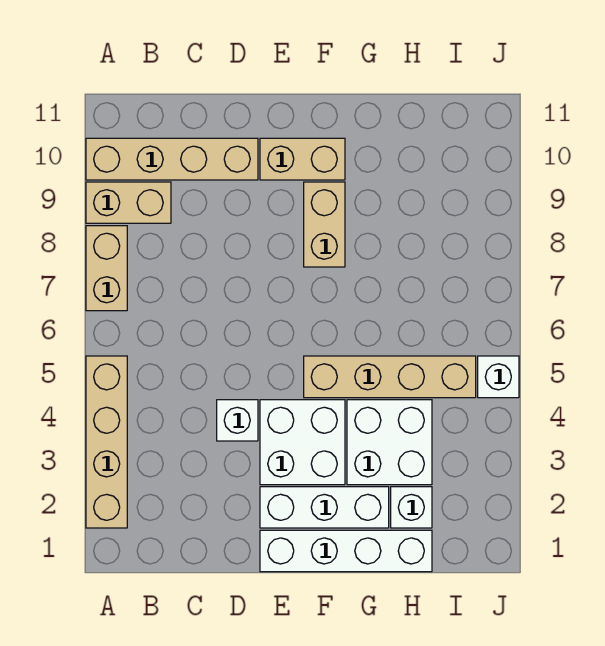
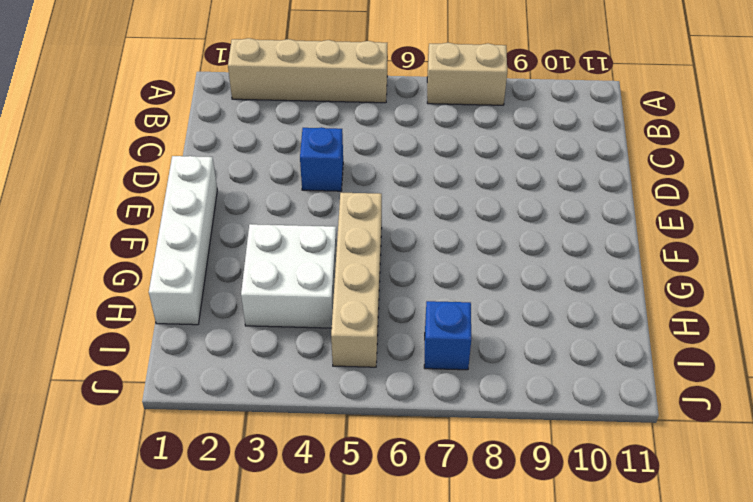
blue 1x1 brick [300,127,343,191] -> white 1x1 brick [217,400,258,441]
blue 1x1 brick [424,301,471,370] -> none
none -> tan 1x2 brick [86,182,171,223]
none -> tan 1x4 brick [86,138,258,180]
none -> white 1x3 brick [260,487,389,528]

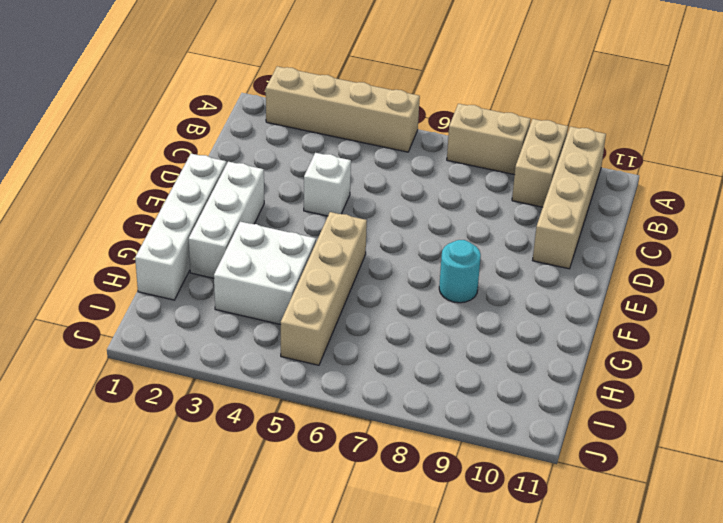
cyan 1x1 round brick [439,240,481,303] -> tan 1x2 brick [304,182,345,267]
none -> white 2x2 brick [260,400,345,485]
none -> tan 1x2 brick [260,138,345,180]
none -> white 1x1 brick [391,487,432,528]

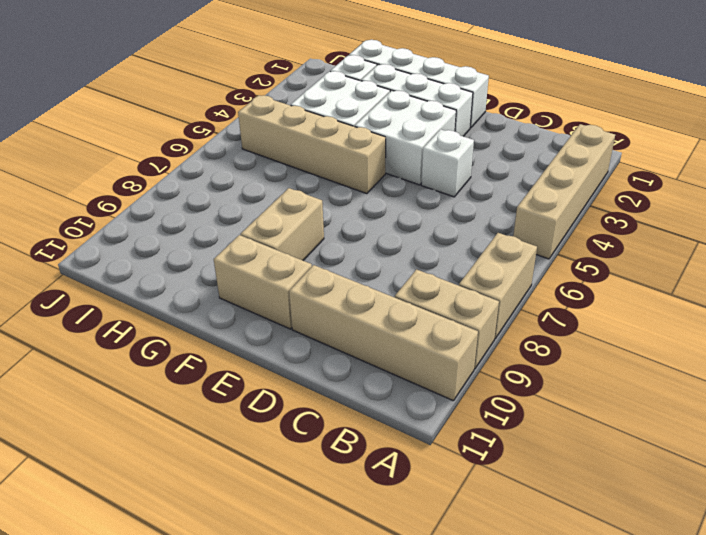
none -> white 1x1 brick [478,356,519,398]

